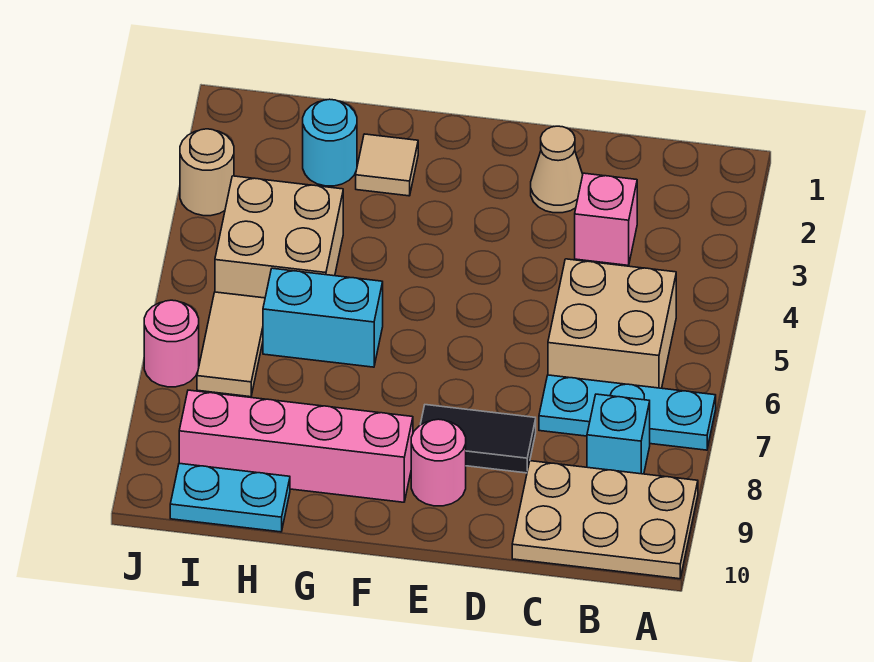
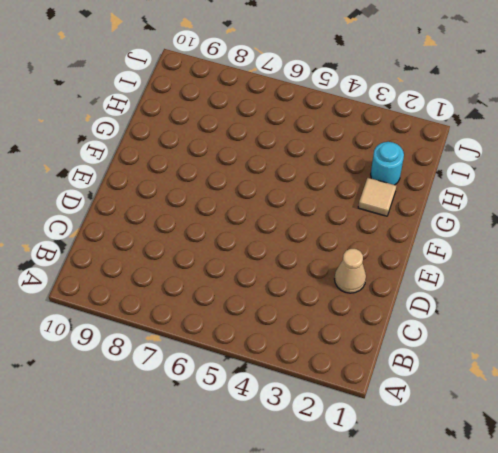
none -> cyan 1x3 plate [539,375,716,450]
none -> tan 2x3 plate [512,461,698,579]
none -> tan 2x2 brick [548,259,676,388]

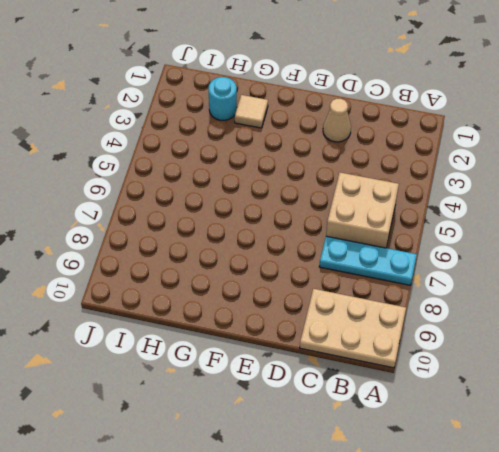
none -> cyan 1x1 brick [587,394,650,474]
none -> pink 1x1 brick [575,173,637,265]
none -> black 1x2 tile [420,405,536,473]

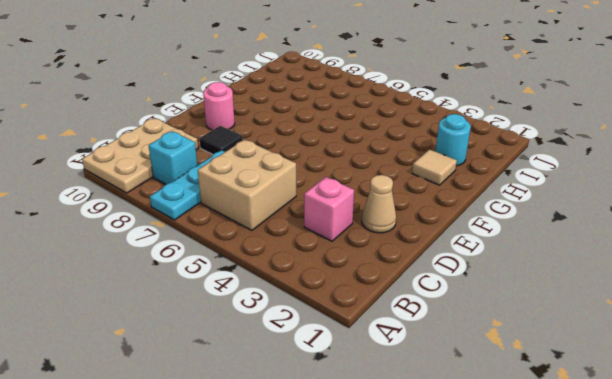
black 1x1 tile [199,126,243,154] -> black 1x2 tile [420,405,536,473]
none -> pink 1x4 brick [179,390,413,502]
none -> cyan 1x2 brick [263,268,383,367]
none -> tan 2x2 brick [215,176,343,298]

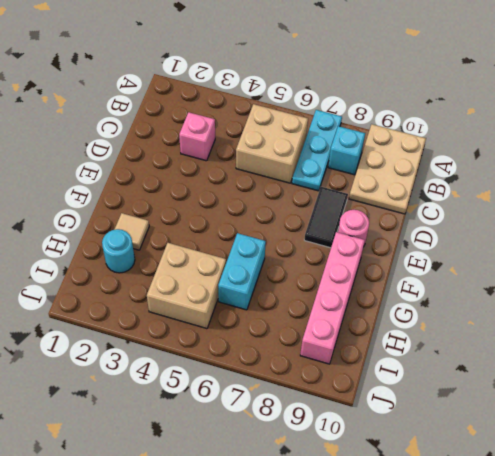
none -> tan 1x1 cone [531,126,583,213]
none -> cyan 1x2 plate [170,463,290,532]
none -> tan 1x2 tile [197,292,265,397]

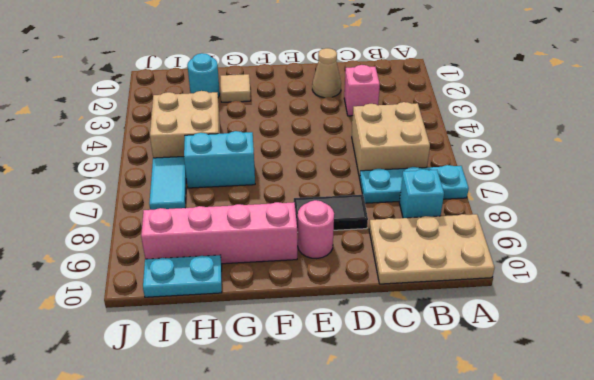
cyan 1x2 tile [149,157,186,210] -> tan 1x2 tile [197,292,265,397]
none -> tan 1x1 round brick [180,129,234,216]
none -> pink 1x1 round brick [144,300,199,387]

